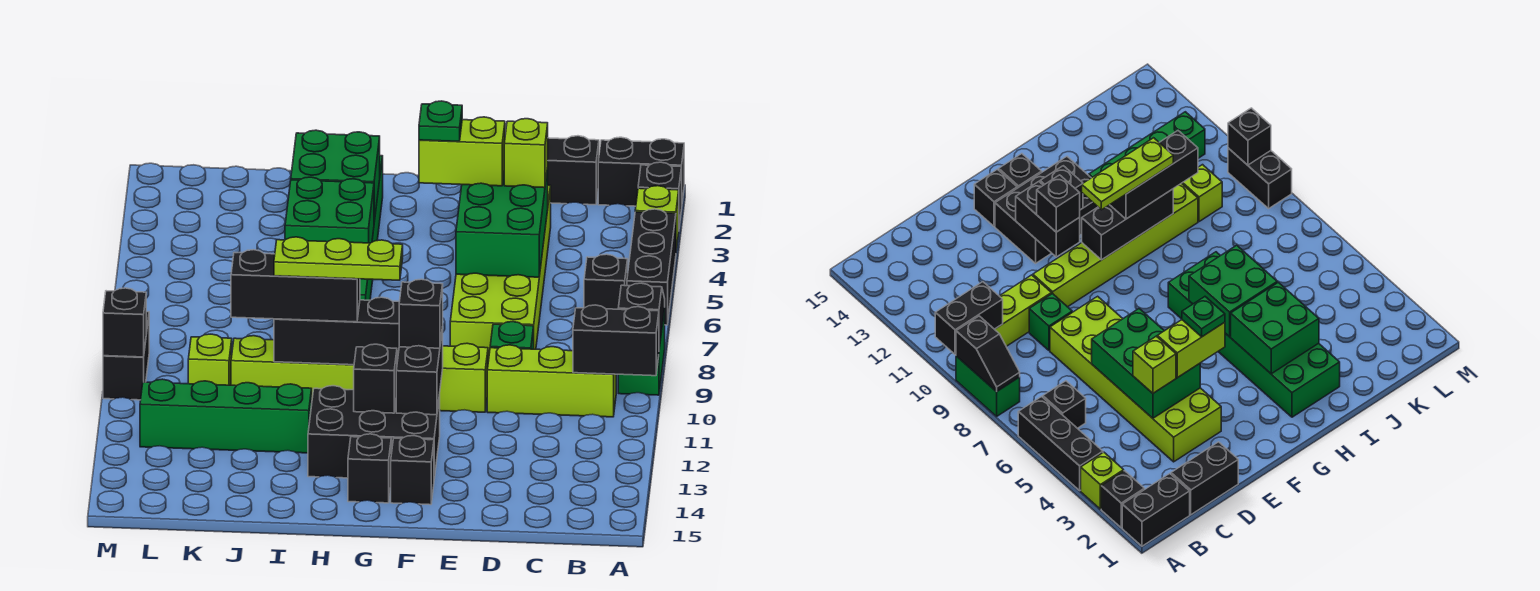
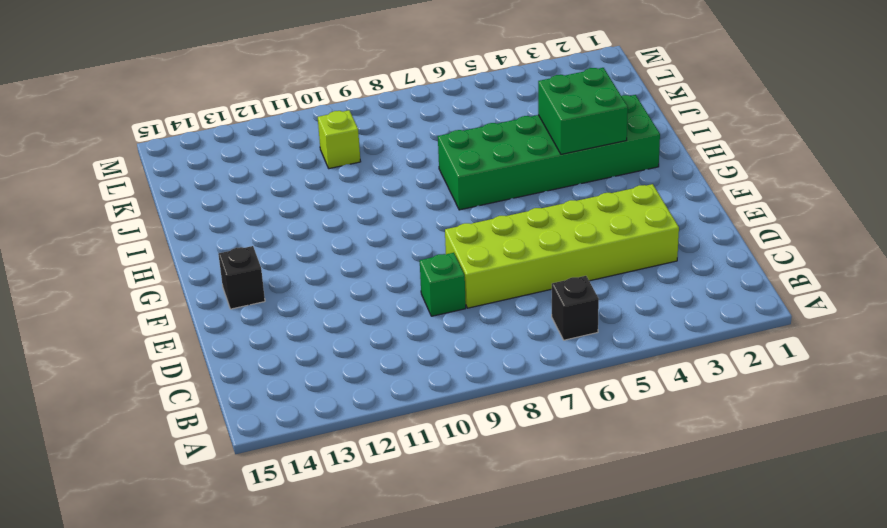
none -> black 1x2 brick [598,137,684,206]
none -> black 1x1 brick [638,162,682,226]
none -> lime 1x1 brick [635,186,679,251]
none -> black 1x3 brick [627,209,676,325]

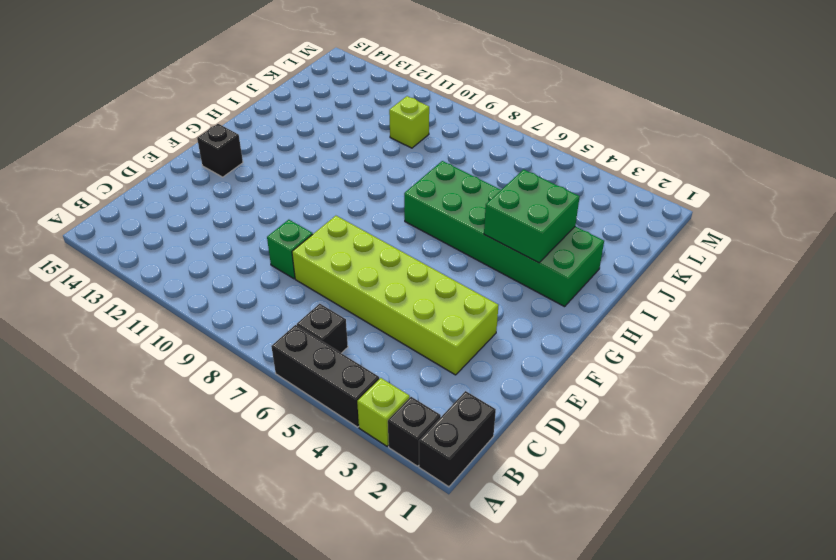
none -> green 1x2 brick [618,308,665,395]
none -> lime 1x3 brick [487,345,616,417]
none -> black 1x2 brick [548,136,599,205]
none -> lime 1x6 brick [231,336,488,412]

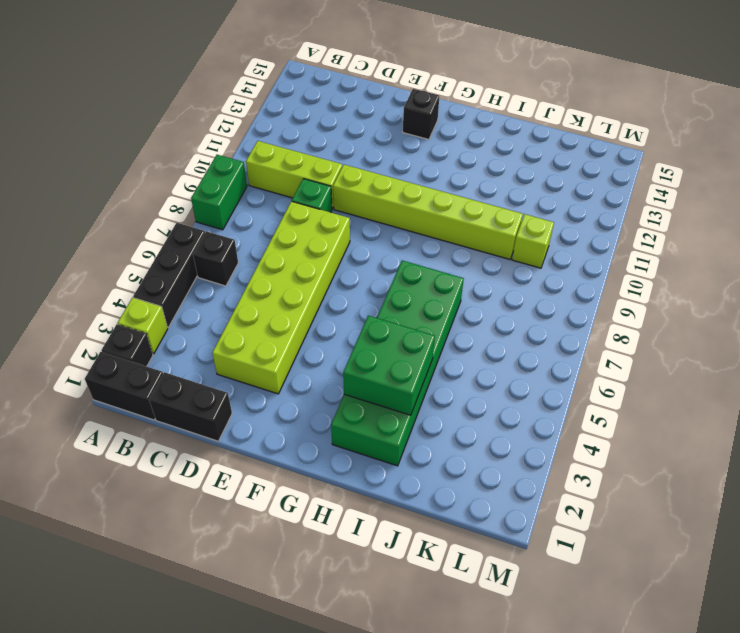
none -> black 2x3 brick [308,386,440,478]
none -> black 1x1 brick [348,434,391,503]
none -> green 1x4 brick [140,379,312,453]
none -> black 1x2 brick [103,312,149,400]

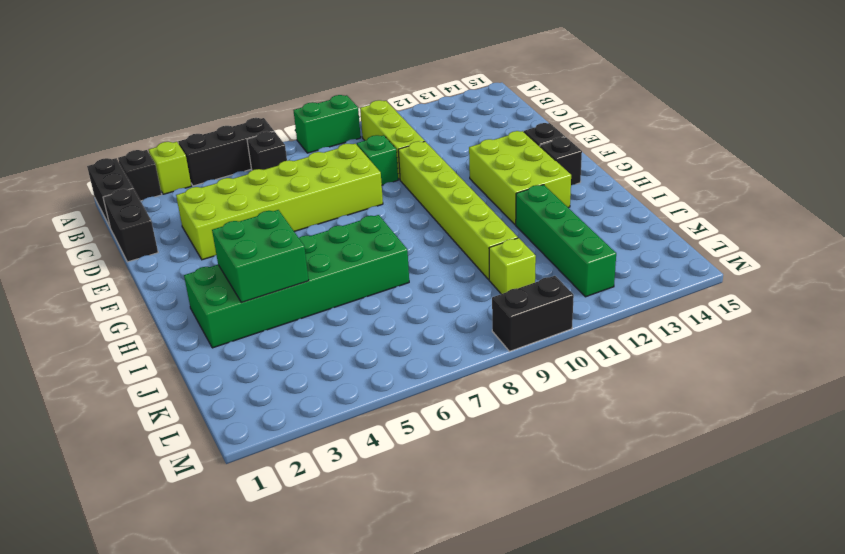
lime 2x3 brick [469,131,571,225] -> black 2x3 brick [308,386,440,478]
none -> black 1x2 slope [618,283,665,349]
none -> black 1x2 brick [573,305,659,376]
none -> green 2x3 brick [456,168,548,277]
none -> black 1x2 brick [396,327,443,415]

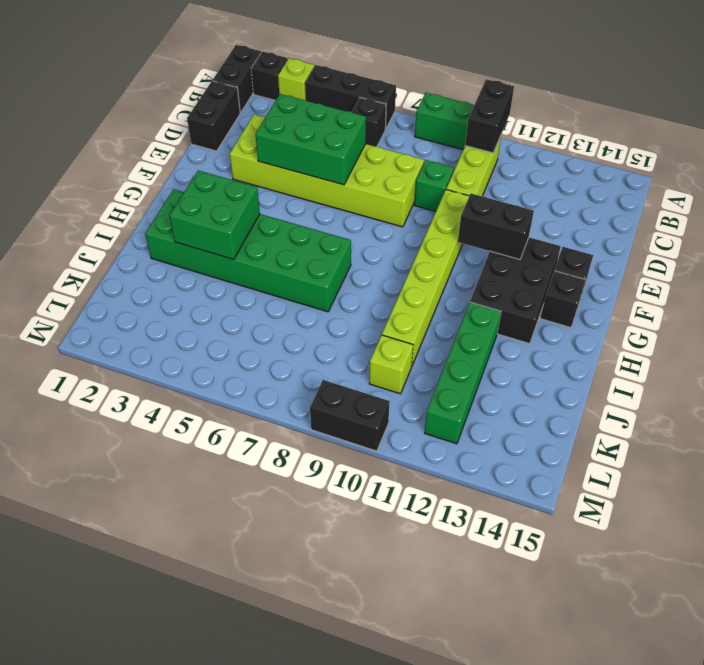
none -> black 1x2 slope [618,283,665,349]
none -> black 1x3 brick [274,297,399,365]
none -> black 1x1 brick [354,344,397,413]
none -> green 2x2 brick [285,177,374,243]

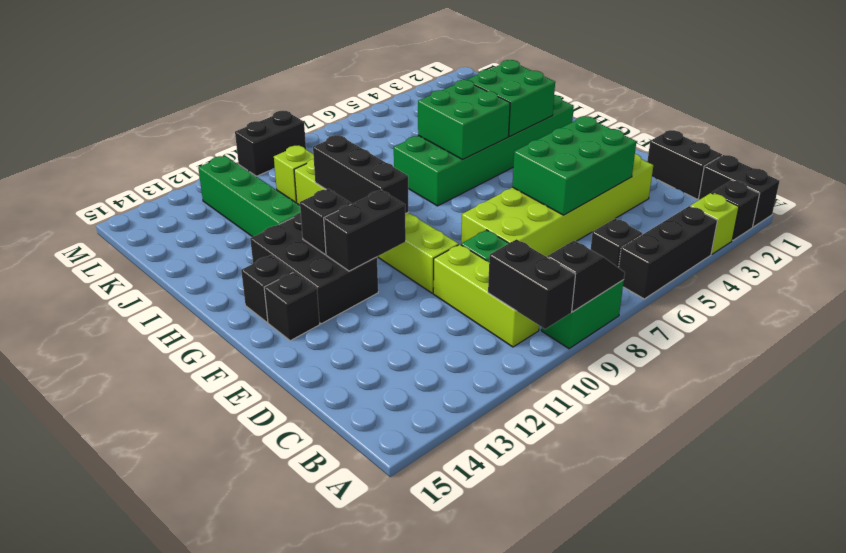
none -> black 1x1 brick [103,288,146,357]
none -> lime 1x1 brick [504,119,548,188]
none -> lime 1x2 brick [419,117,505,186]
none -> black 1x1 brick [399,279,443,348]

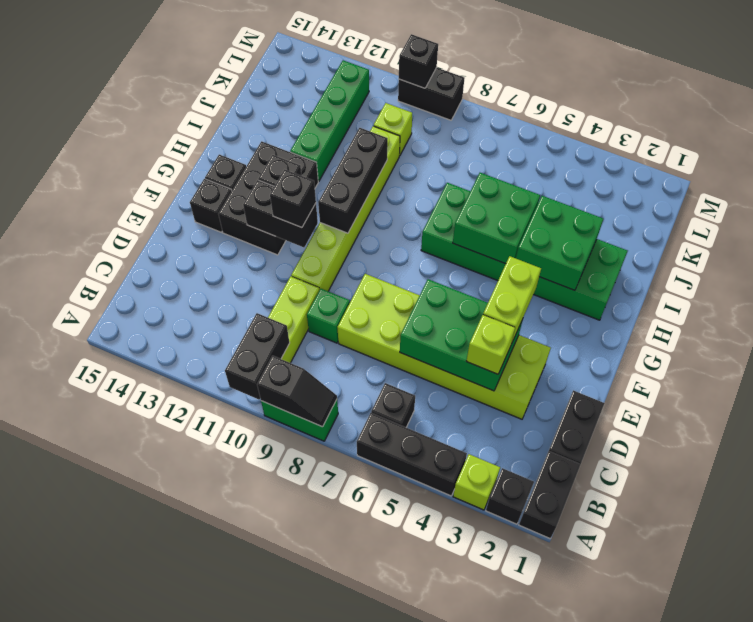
none -> black 1x3 brick [231,250,360,322]
none -> green 1x1 plate [419,101,462,141]
none -> lime 1x3 plate [274,237,403,280]

